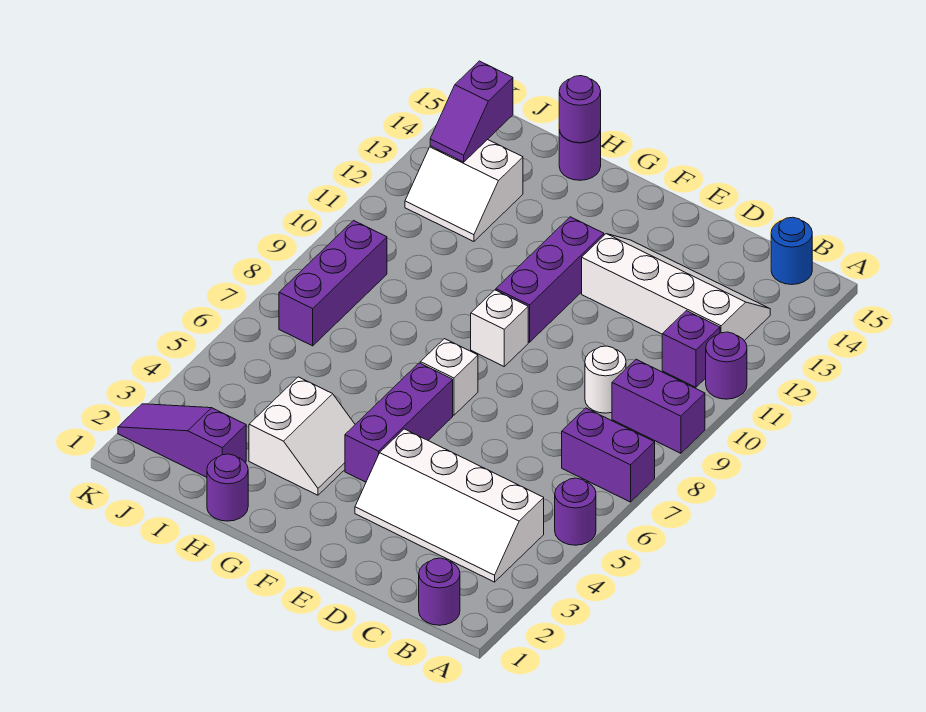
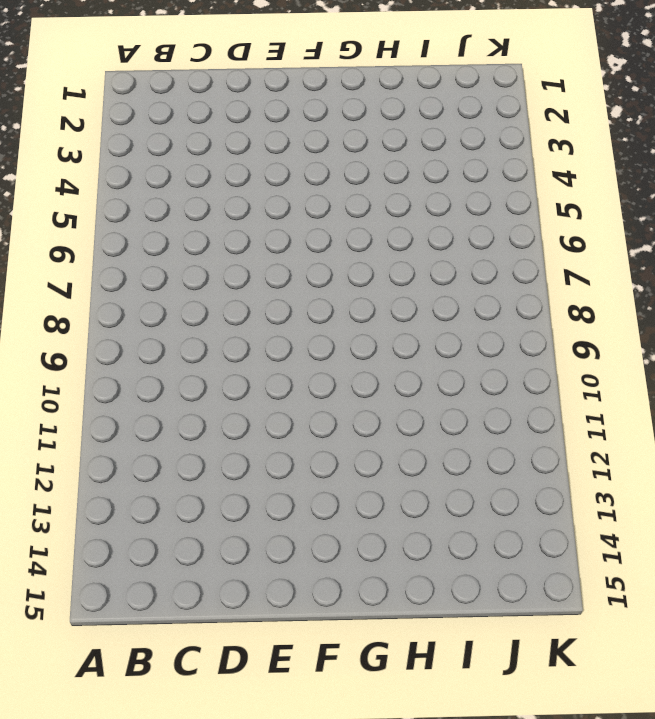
none -> purple 1x1 round brick [555,478,596,545]
none -> purple 1x2 brick [562,408,655,502]
none -> purple 1x2 brick [612,359,705,453]

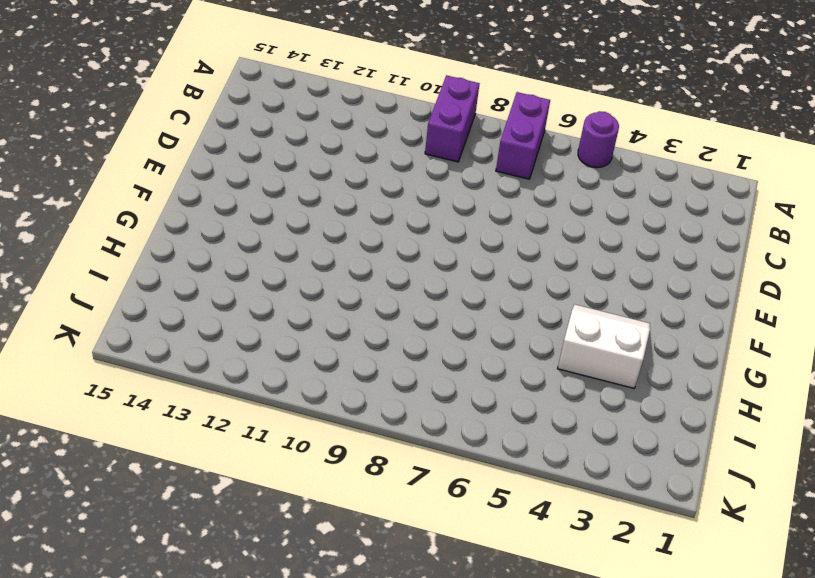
none -> purple 1x1 round brick [706,332,747,399]
none -> purple 1x1 round brick [419,558,460,625]
none -> white 2x4 slope [355,429,544,582]

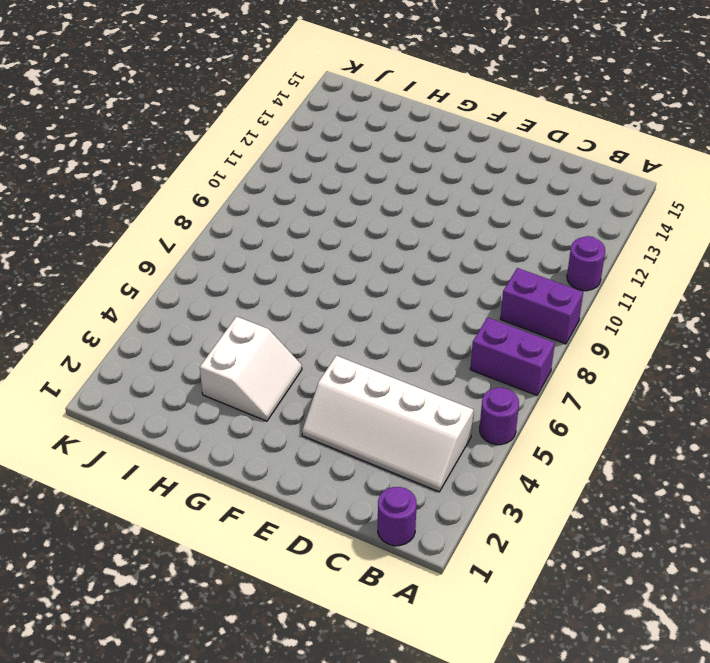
none -> purple 1x1 brick [662,311,720,387]
none -> white 2x4 slope [582,234,770,341]
none -> blue 1x1 round brick [771,217,812,284]

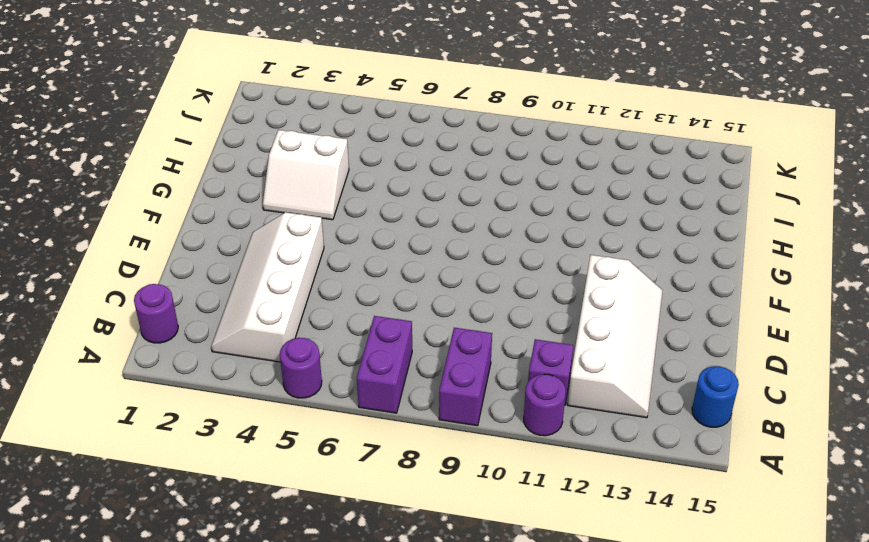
none -> white 1x1 round brick [585,346,626,413]
none -> purple 1x3 brick [345,363,453,482]
none -> white 1x1 brick [420,339,478,415]

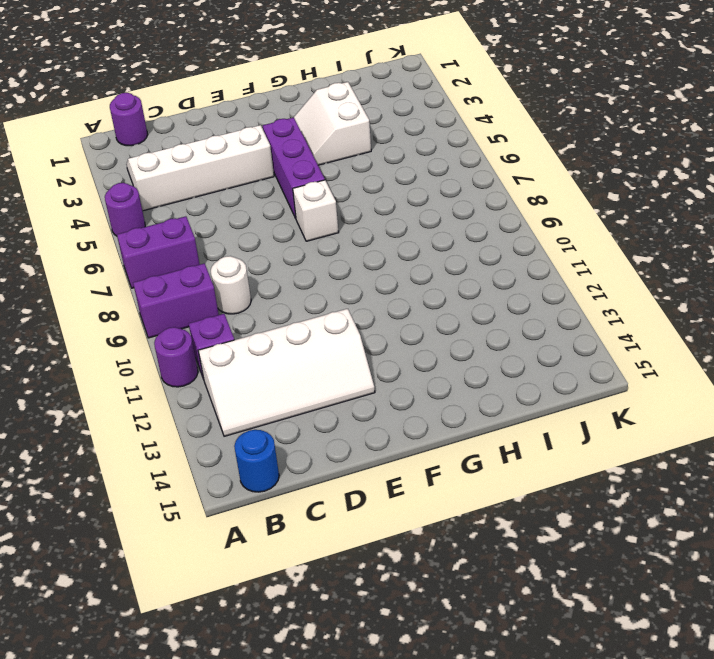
none -> white 1x1 brick [471,290,528,366]
none -> purple 1x3 brick [496,217,604,342]
none -> purple 1x1 round brick [207,454,248,521]

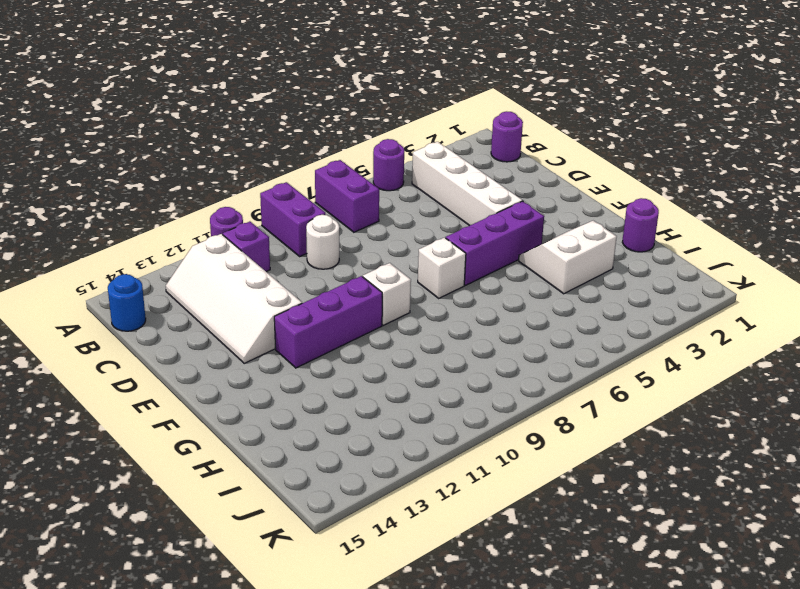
none -> purple 1x1 round brick [559,130,601,180]
none -> purple 1x3 slope [118,404,246,477]
none -> white 2x2 slope [405,139,523,241]

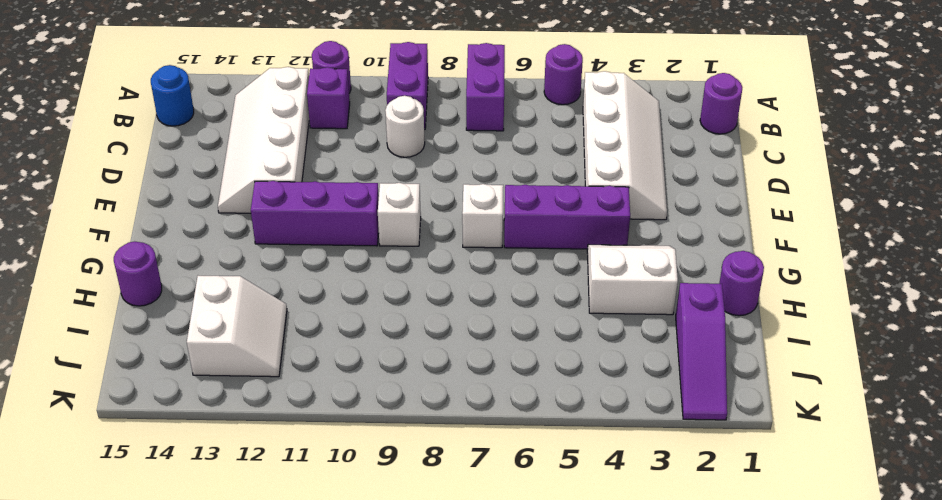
none -> purple 1x3 brick [279,221,387,346]
none -> purple 1x1 round brick [559,76,601,143]
none -> purple 1x2 slope [430,61,513,162]

